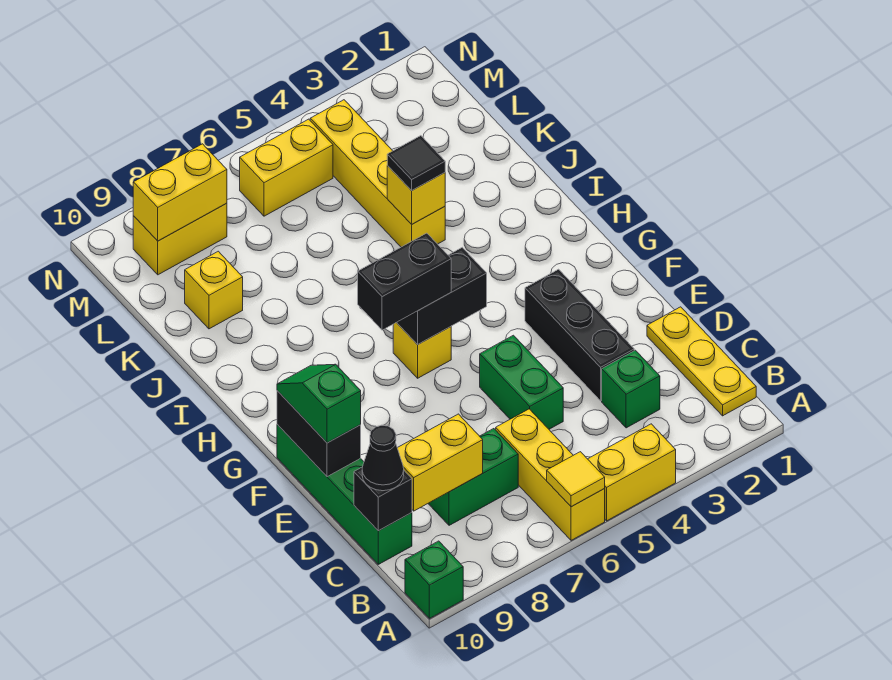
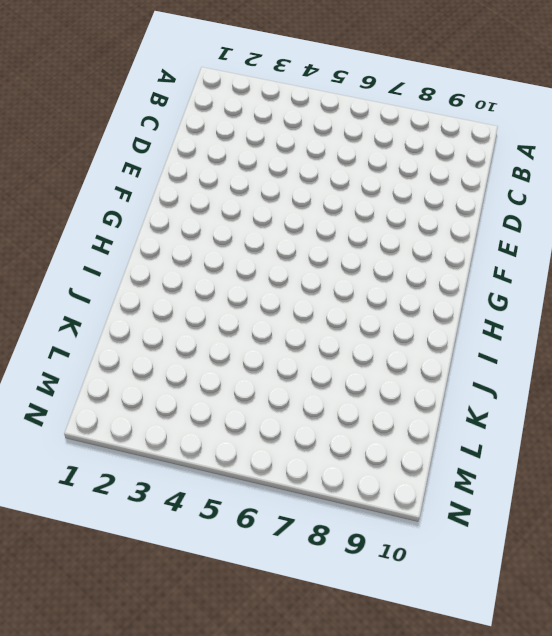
none -> yellow 1x2 brick [588,424,676,521]
none -> yellow 1x3 brick [496,409,605,540]
none -> green 1x1 brick [405,541,463,619]

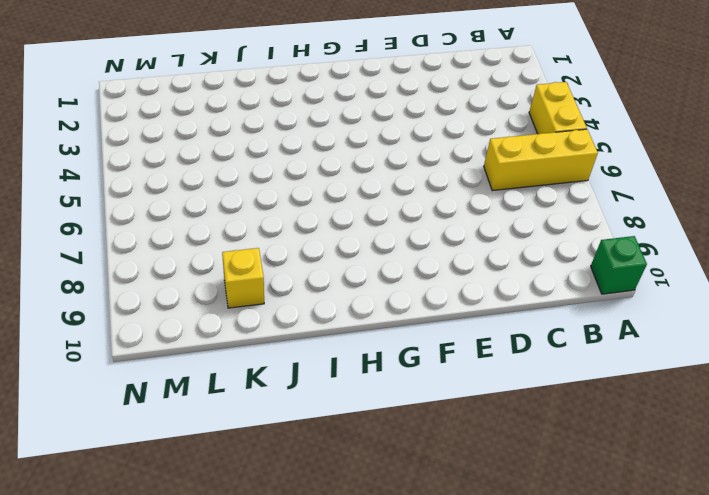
none -> yellow 1x3 plate [647,307,756,416]
none -> green 1x1 brick [602,350,660,428]
none -> green 1x2 brick [428,429,518,525]

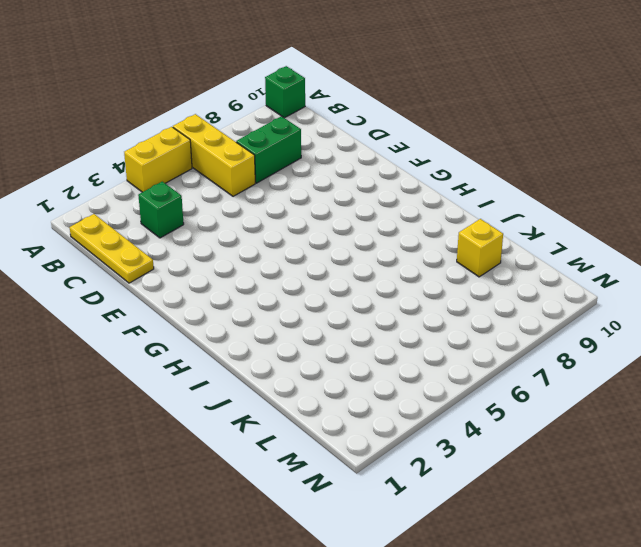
none -> green 1x4 brick [277,425,412,564]
none -> black 1x3 brick [525,269,634,401]
none -> green 1x2 brick [480,335,563,429]

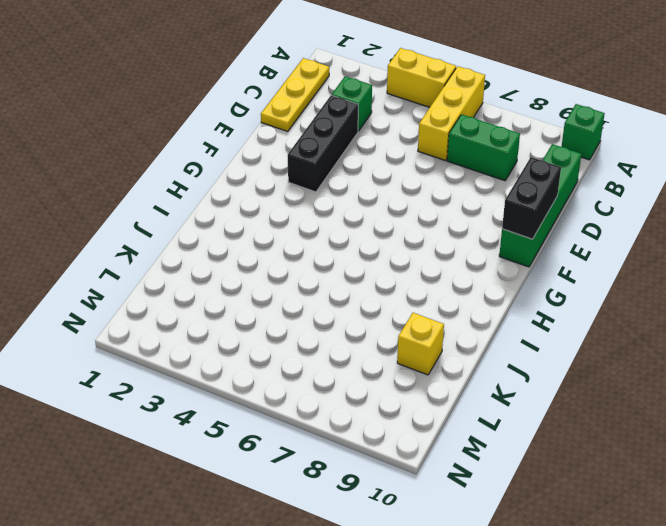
none -> green 1x2 brick [480,335,563,429]
none -> yellow 1x1 brick [393,323,451,378]
none -> yellow 1x4 brick [310,100,445,247]

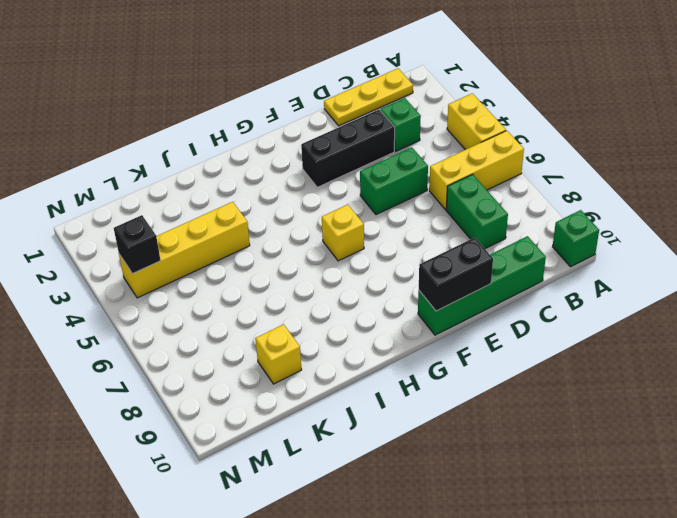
black 1x1 brick [114,215,161,274] -> black 1x1 brick moved to [354,467,412,531]
none -> yellow 1x2 brick [240,119,333,216]
none -> yellow 1x2 brick [133,203,227,275]
none -> yellow 1x1 tile [547,452,605,507]

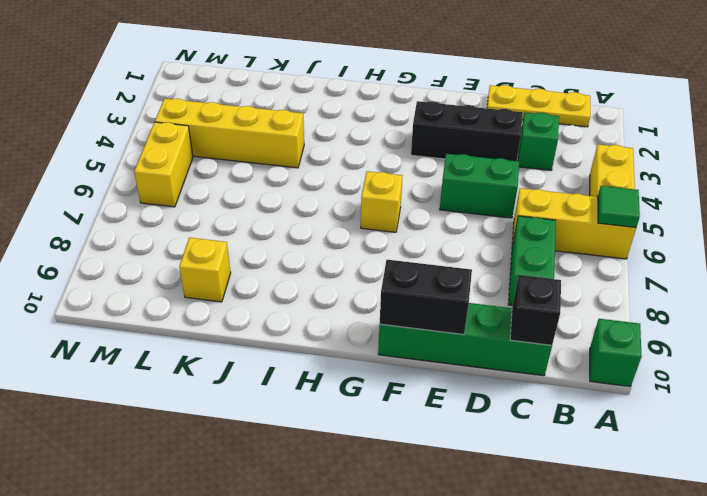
green 1x1 tile [598,186,640,227] -> yellow 1x1 tile [547,452,605,507]
none -> yellow 1x2 brick [133,203,227,275]
none -> yellow 1x2 brick [398,414,483,511]
none -> black 1x2 brick [397,248,487,345]

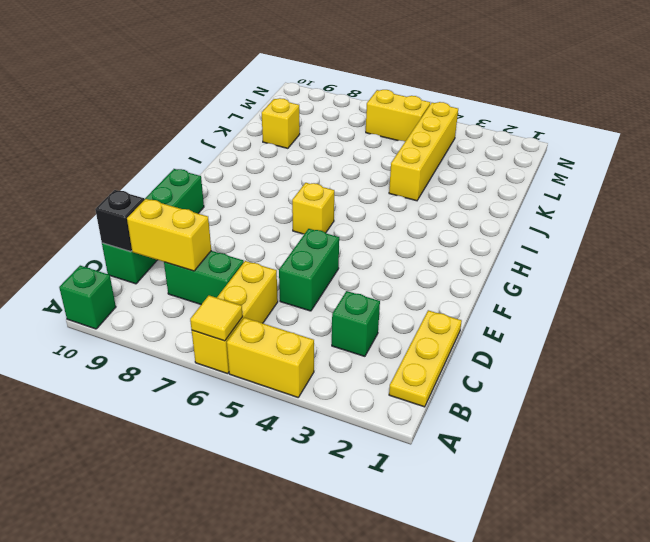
none -> black 1x3 brick [525,269,634,401]
none -> yellow 1x2 brick [133,203,227,275]
none -> black 1x2 brick [277,391,361,477]

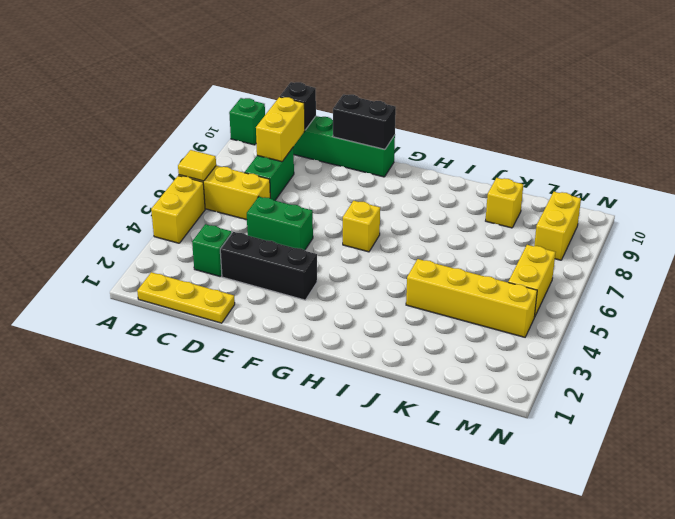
none -> black 1x2 brick [397,248,487,345]
none -> yellow 1x1 brick [387,166,445,224]
none -> yellow 1x2 brick [133,144,227,241]

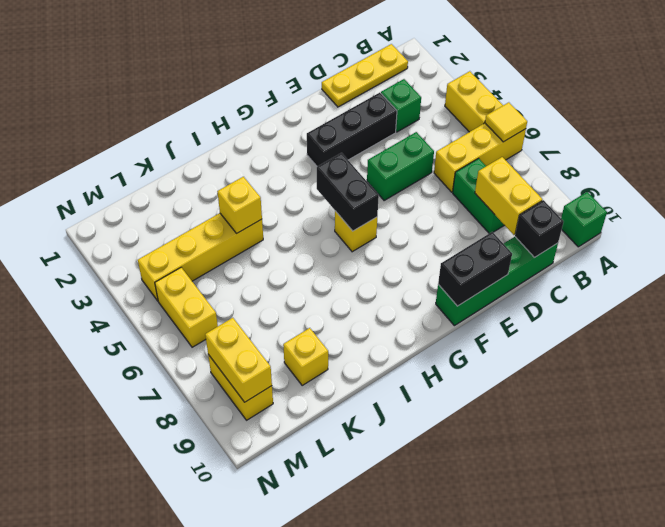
none -> black 1x1 cone [362,425,404,491]
none -> green 1x2 slope [277,364,361,443]
none -> black 1x2 brick [358,233,451,330]

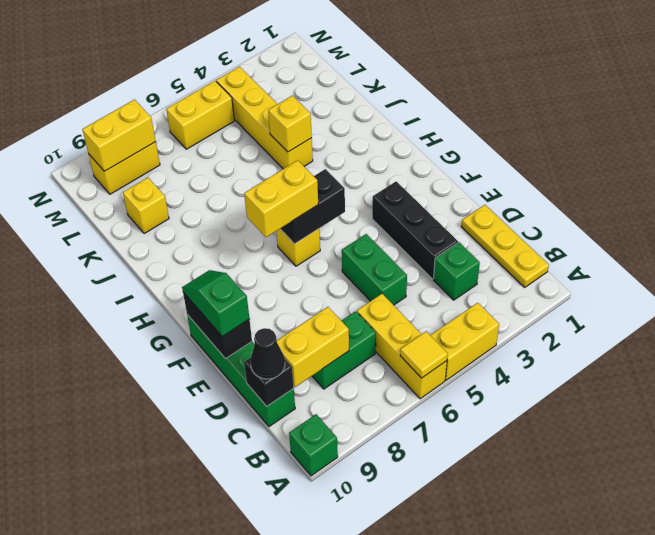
yellow 1x2 brick [244,160,318,237] -> black 1x2 brick [358,233,451,330]
none -> black 1x1 tile [387,136,445,191]

